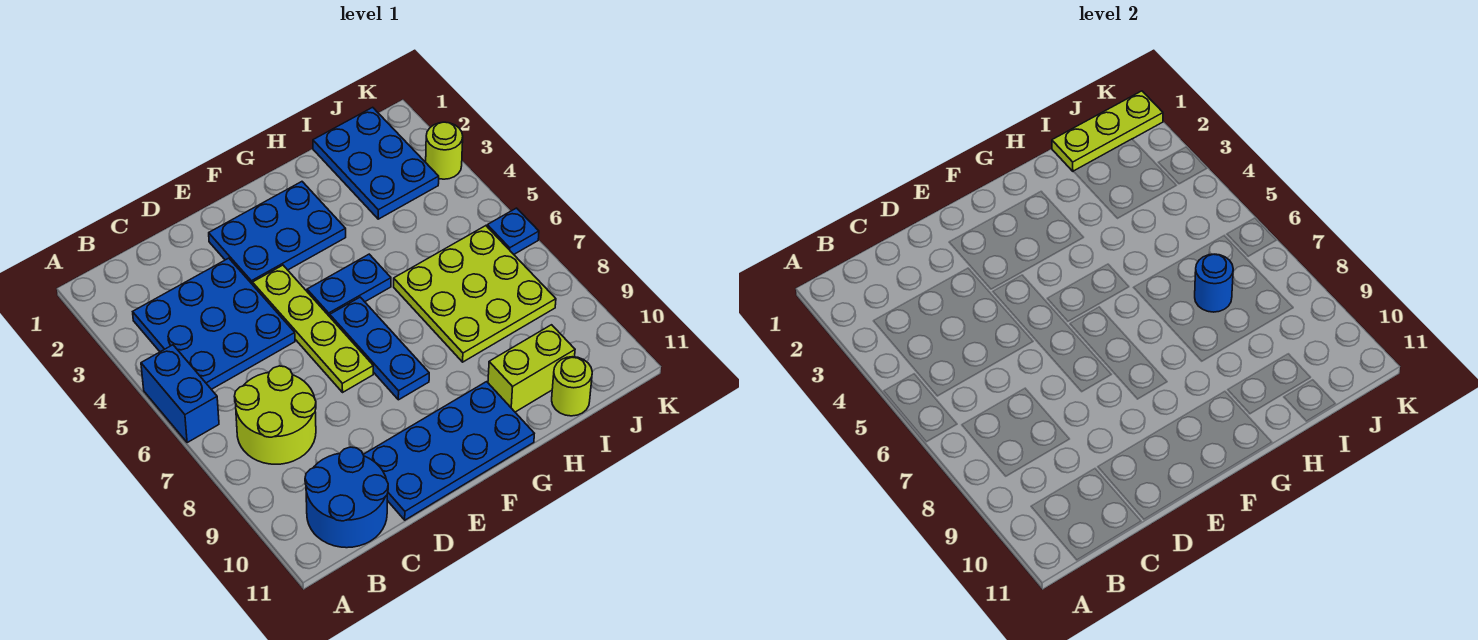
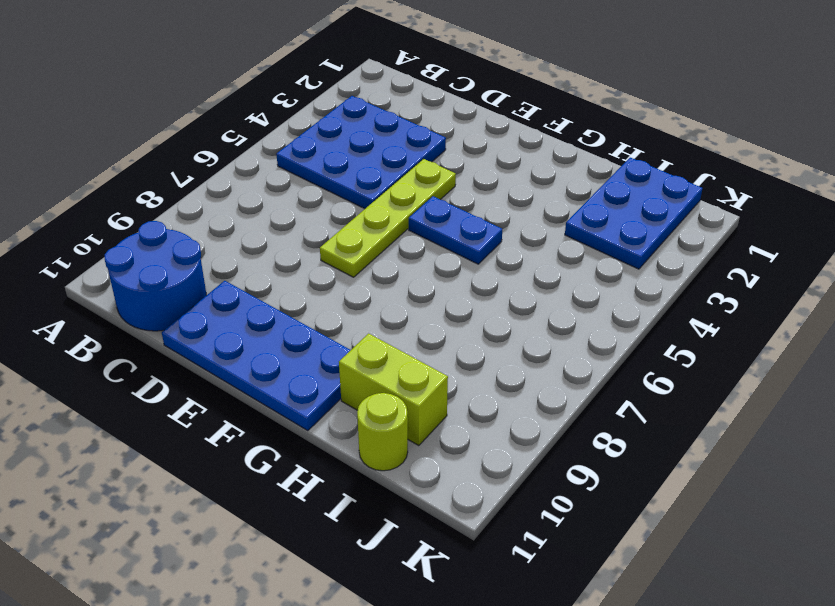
none -> blue 1x2 brick [141,345,219,443]
none -> lime 2x2 round brick [234,366,316,464]
none -> blue 2x3 plate [209,182,346,285]

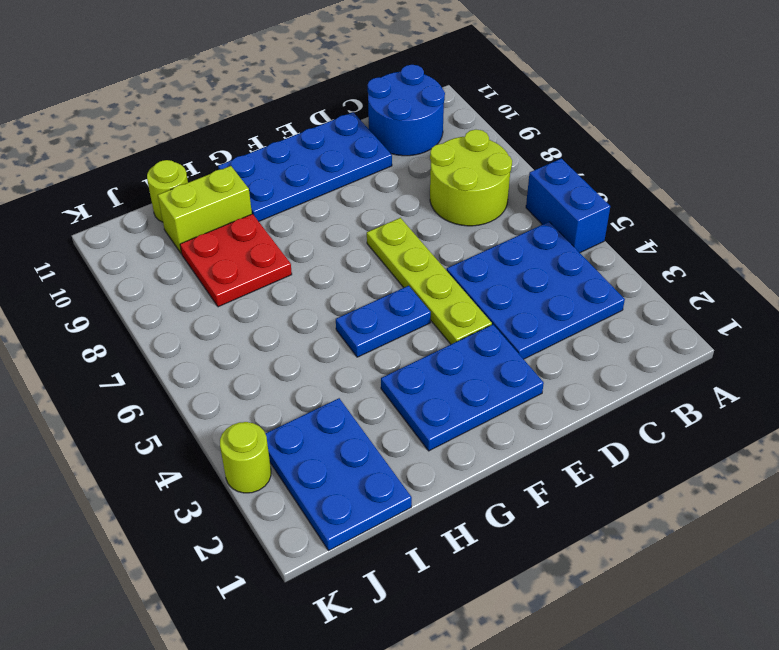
red 2x2 plate [180,214,292,307] -> lime 3x3 plate [394,226,556,362]
none -> blue 1x3 plate [330,297,429,400]
none -> blue 1x1 plate [487,208,539,254]
none -> lime 1x3 plate [1052,91,1163,171]

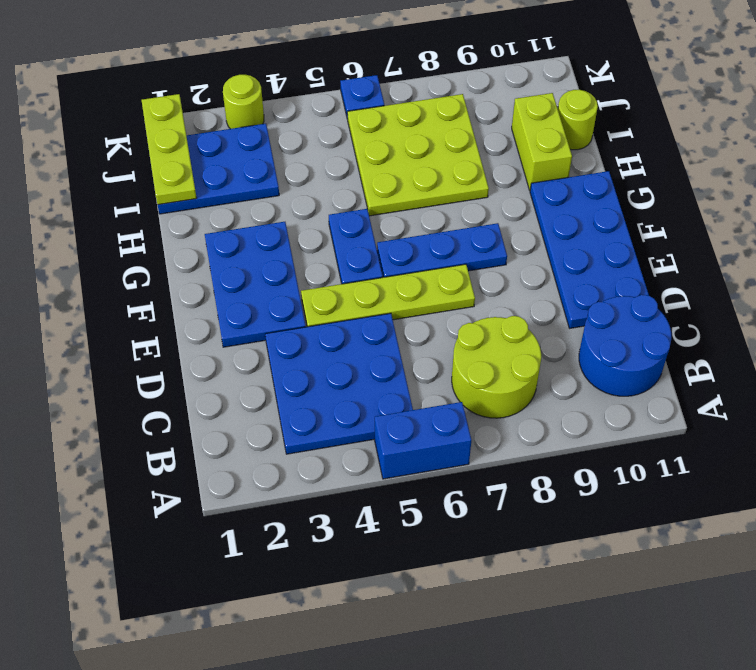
none -> blue 1x1 round brick [1195,254,1233,312]

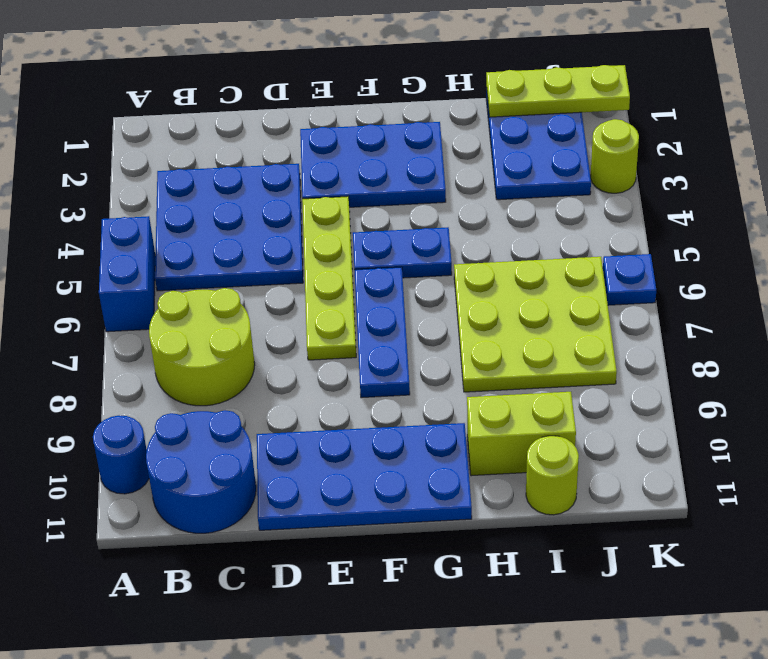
blue 1x1 round brick [93,416,149,494] -> blue 1x1 round brick moved to [1195,254,1233,312]

